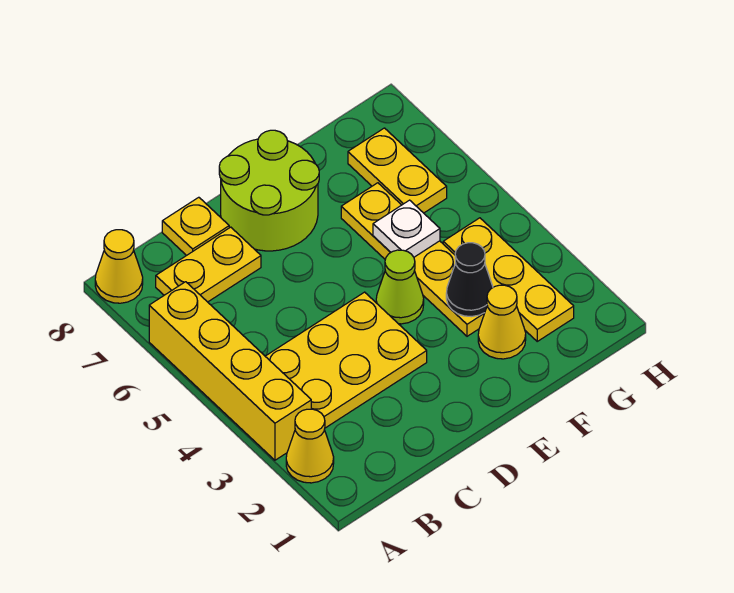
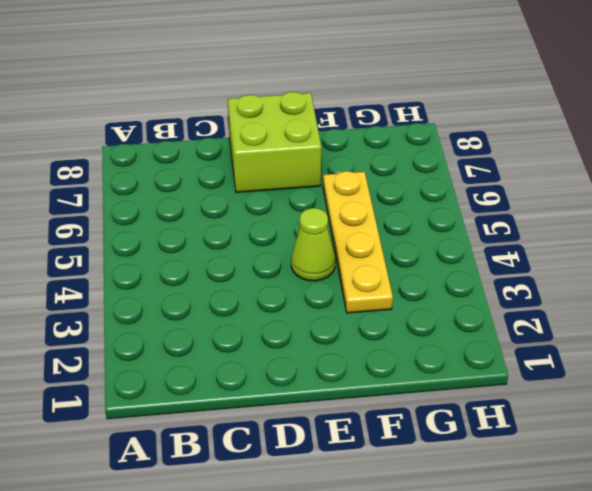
lime 2x2 brick [228,92,321,192] -> lime 2x2 round brick [219,130,319,251]
none -> yellow 1x1 cone [286,409,334,483]
none -> yellow 1x4 brick [149,282,311,460]
none -> yellow 1x1 cone [95,230,143,303]

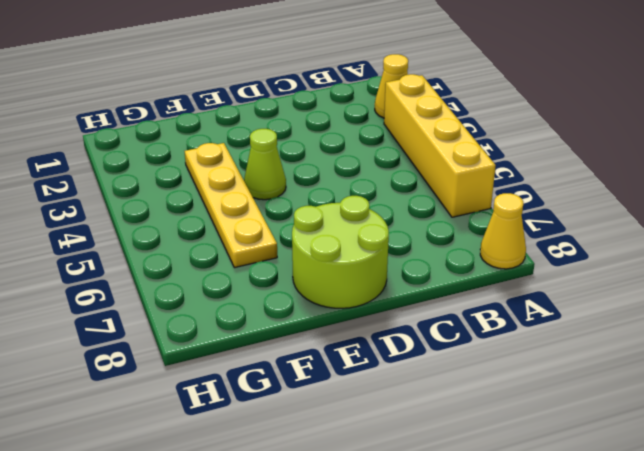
none -> yellow 2x3 plate [265,292,427,428]
none -> yellow 1x2 plate [156,227,261,302]
none -> yellow 1x1 plate [162,197,229,256]

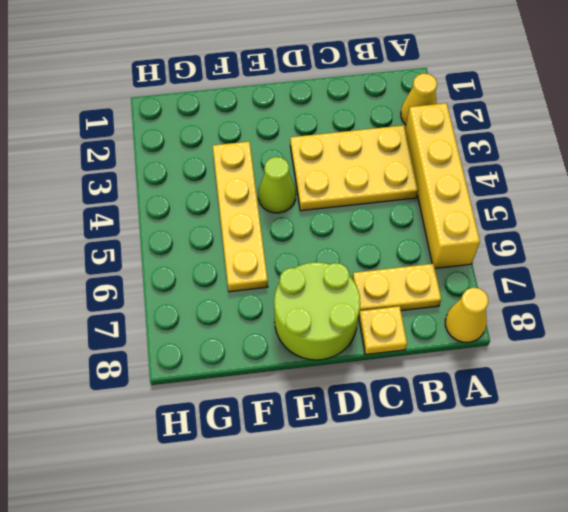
none -> yellow 1x1 cone [478,285,526,359]
none -> yellow 1x3 plate [443,218,574,341]
none -> yellow 1x2 plate [348,128,447,213]

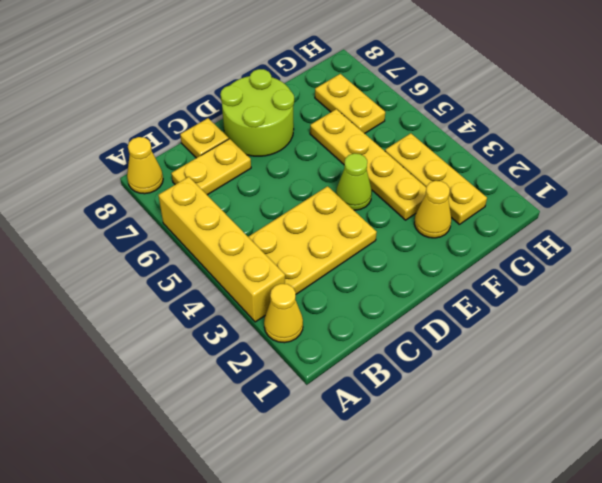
none -> black 1x1 cone [446,243,493,317]
none -> white 1x1 plate [373,200,440,257]

